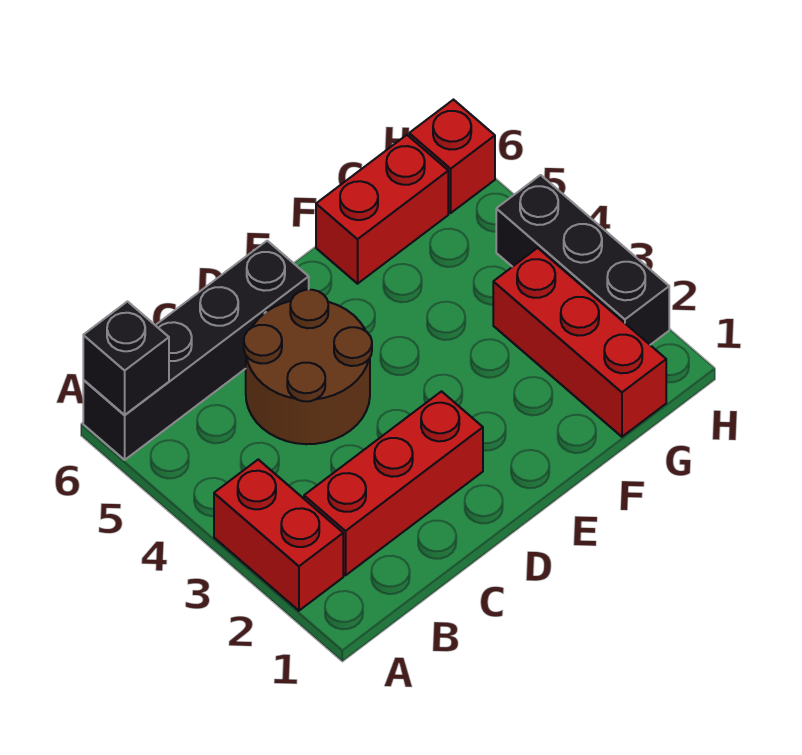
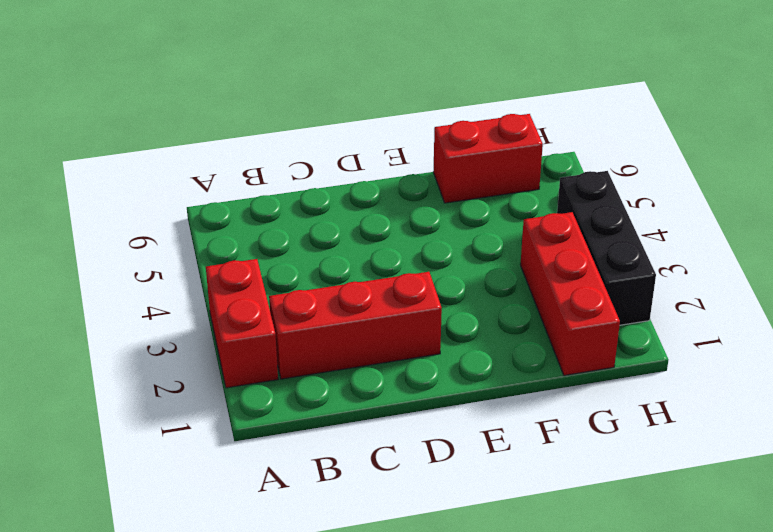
none -> black 1x4 brick [83,241,309,460]
none -> brown 2x2 round brick [244,290,372,444]

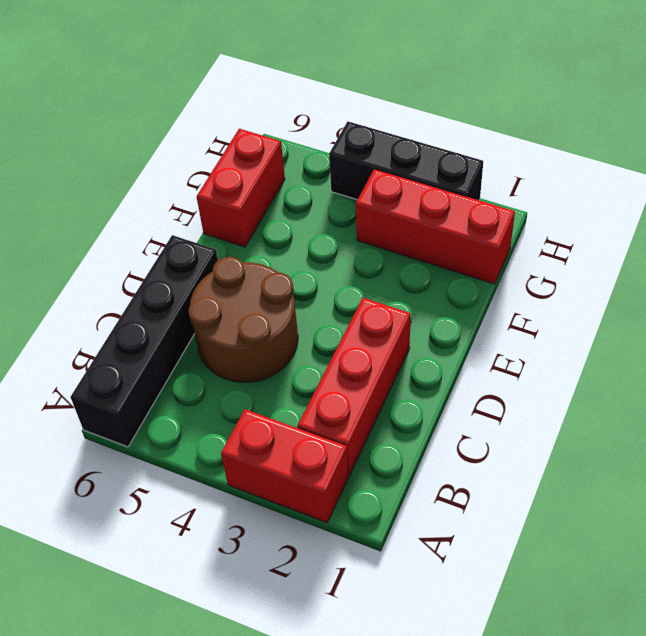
none -> red 1x1 brick [409,100,495,213]
none -> black 1x1 brick [83,302,169,415]

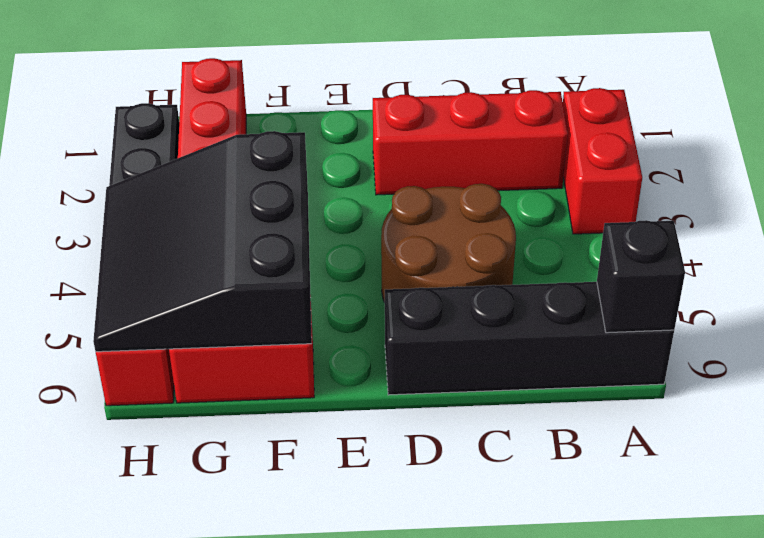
black 3x3 slope [93,131,312,352] -> none

